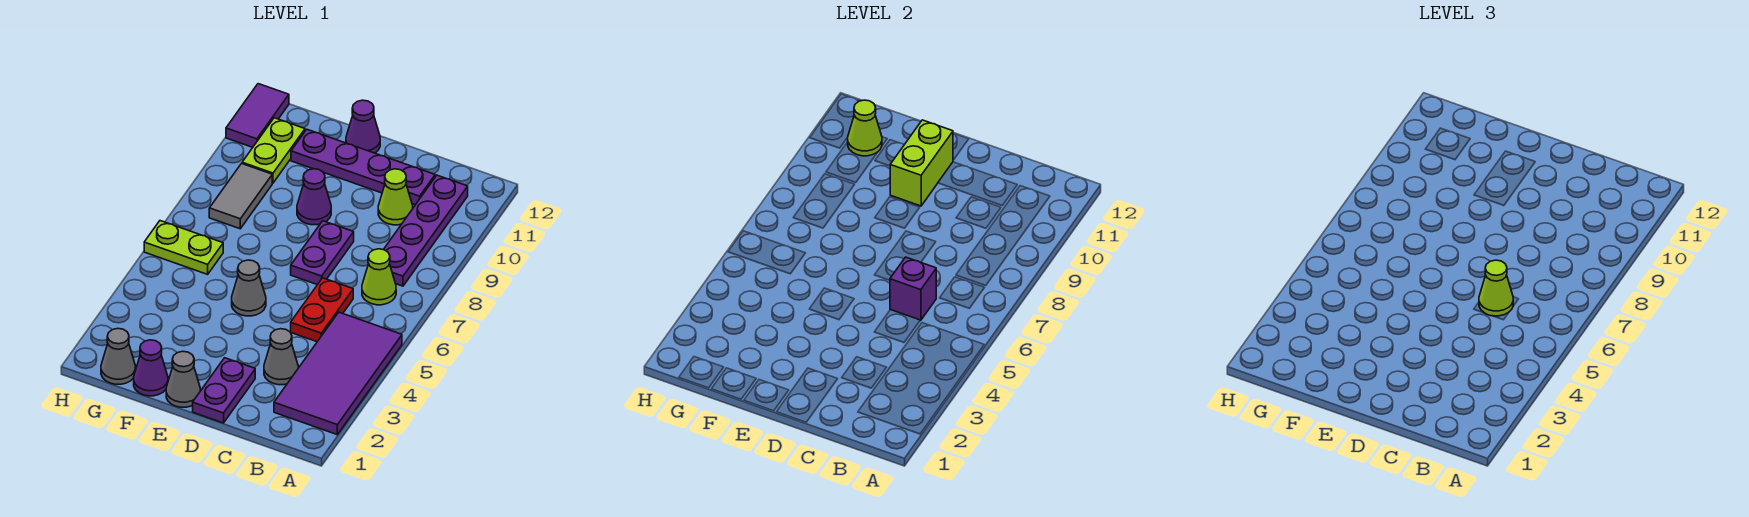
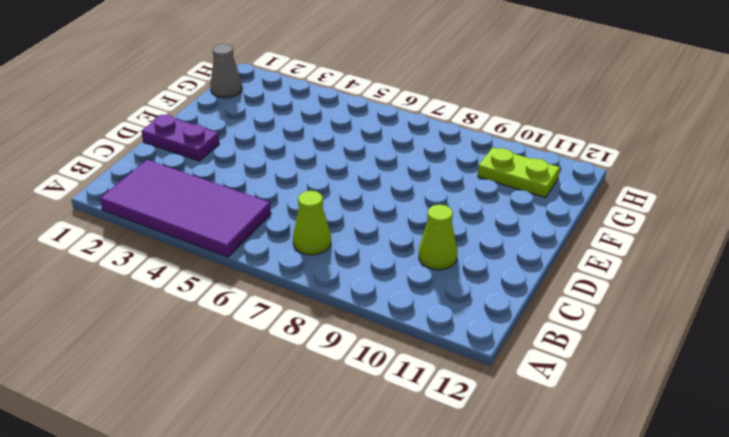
none -> purple 1x4 plate [383,175,468,286]
none -> grey 1x1 cone [264,329,298,385]
none -> red 1x2 plate [291,278,353,342]

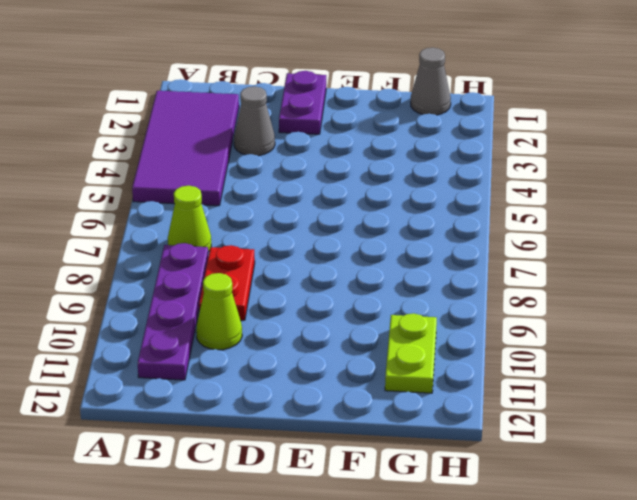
red 1x2 plate [199,245,255,320] -> red 1x2 plate moved to [291,278,353,342]
none -> purple 1x4 plate [291,130,435,205]
none -> purple 1x2 plate [291,221,354,285]
none -> grey 1x1 cone [166,351,200,407]

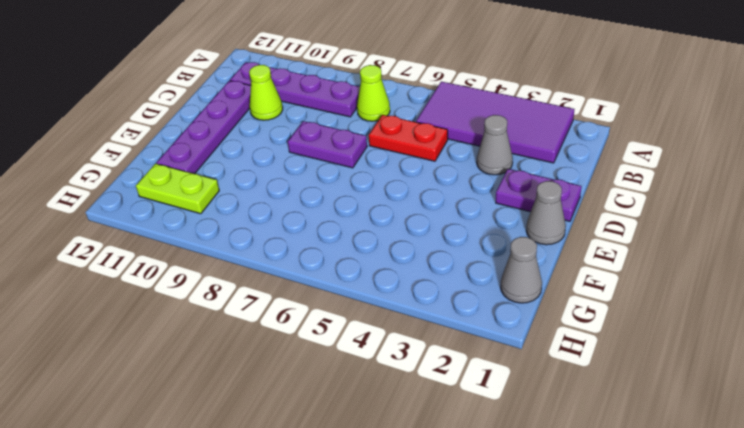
none -> grey 1x1 cone [232,260,266,316]
none -> purple 1x1 cone [297,169,331,225]
none -> purple 1x1 cone [346,100,380,153]

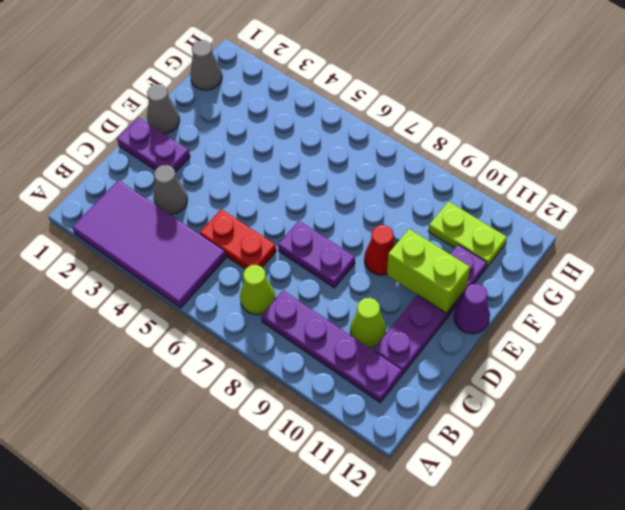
red 1x1 cone [364,225,395,275] -> purple 1x1 cone [297,169,331,225]
none -> grey 1x1 cone [232,260,266,316]
none -> purple 1x1 cone [134,340,168,396]
none -> lime 1x2 plate [144,221,223,274]

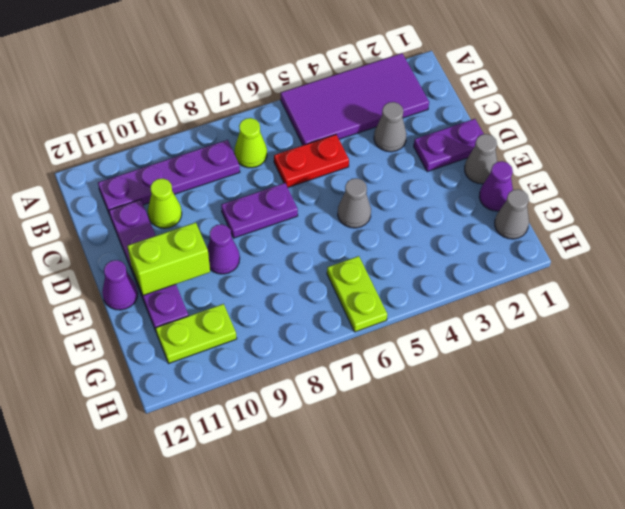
none -> grey 1x2 tile [209,164,272,229]
none -> purple 1x2 tile [226,84,289,147]
none -> purple 1x1 brick [890,257,936,320]

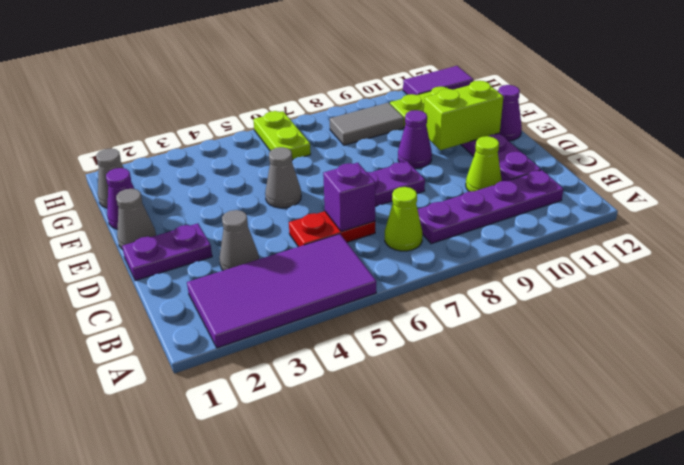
none -> lime 1x1 cone [847,100,882,156]
none -> lime 1x1 cone [1479,260,1513,316]

